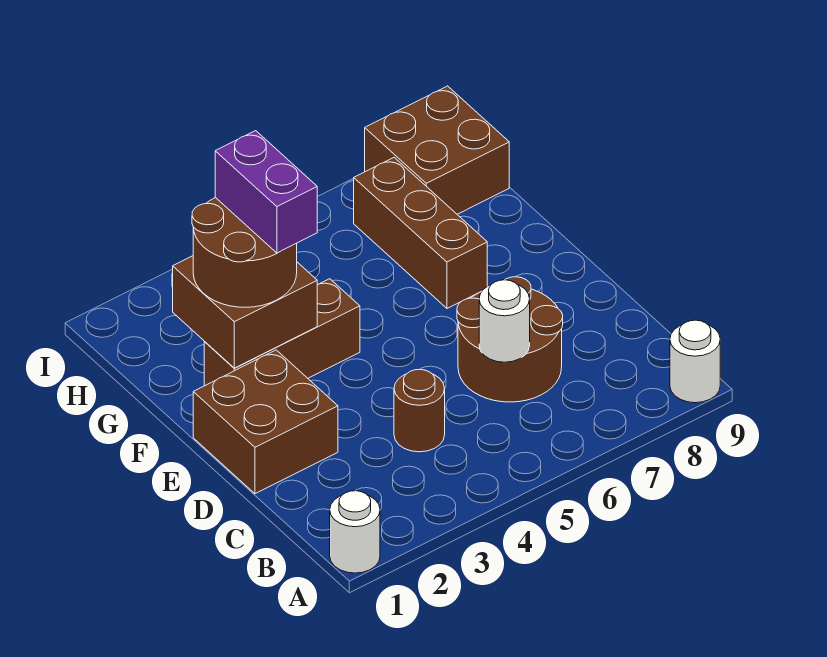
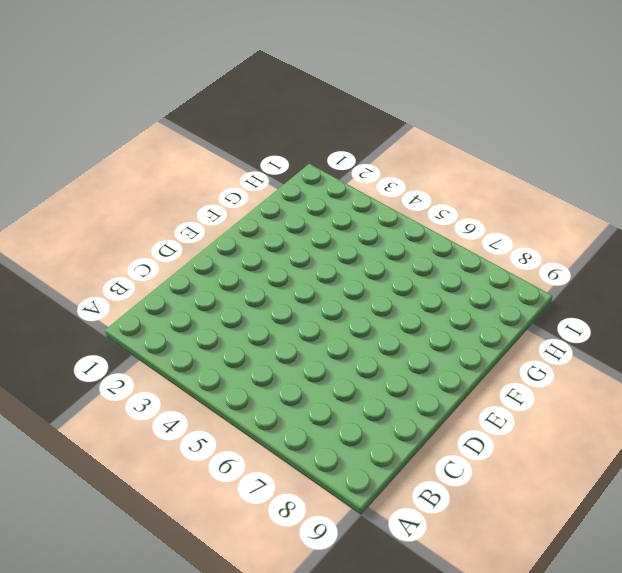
none -> white 1x1 round brick [330,491,380,573]
none -> white 1x1 round brick [670,320,720,403]
none -> brown 1x1 round brick [394,369,445,452]

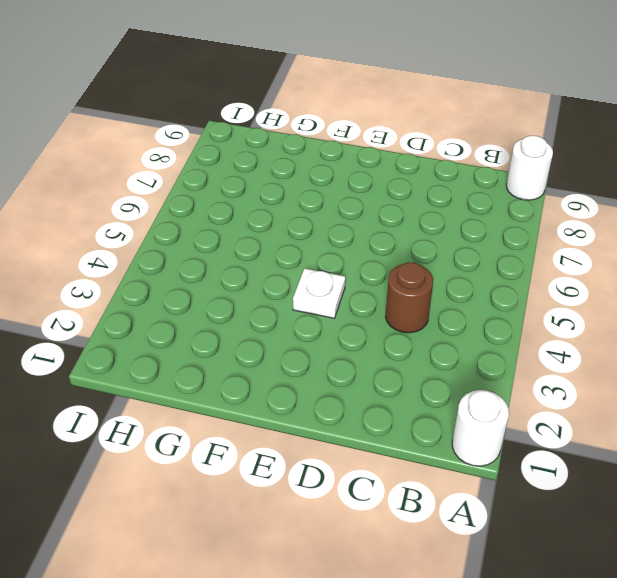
white 1x1 plate [293,268,345,318] -> none
none -> brown 2x2 round brick [457,277,563,402]
none -> brown 2x2 brick [193,350,338,494]
none -> brown 1x3 brick [204,279,360,386]

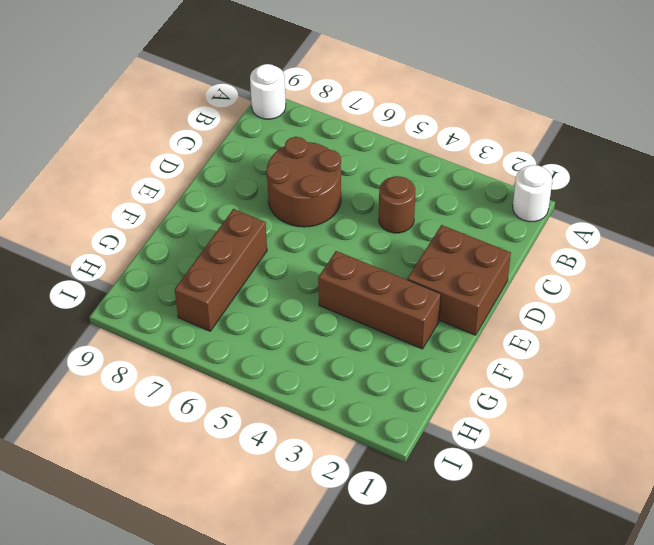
none -> brown 2x2 brick [365,86,509,214]
none -> white 1x1 round brick [479,280,530,362]
none -> brown 2x2 brick [173,256,317,368]

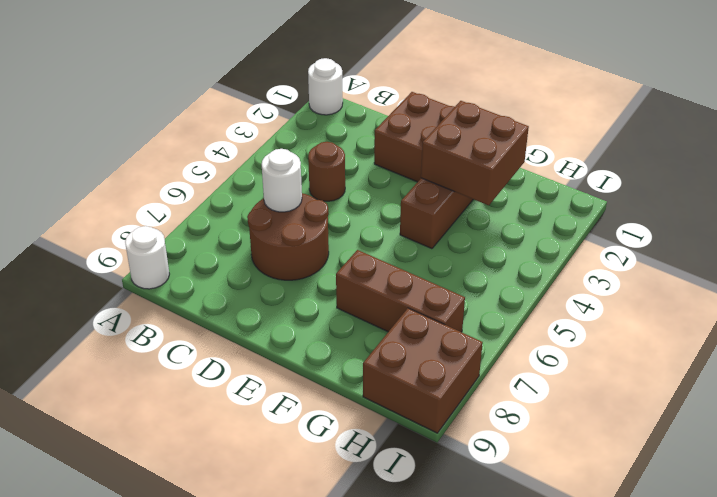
none -> brown 2x2 round brick [192,198,297,307]
none -> purple 1x2 brick [215,131,317,253]

